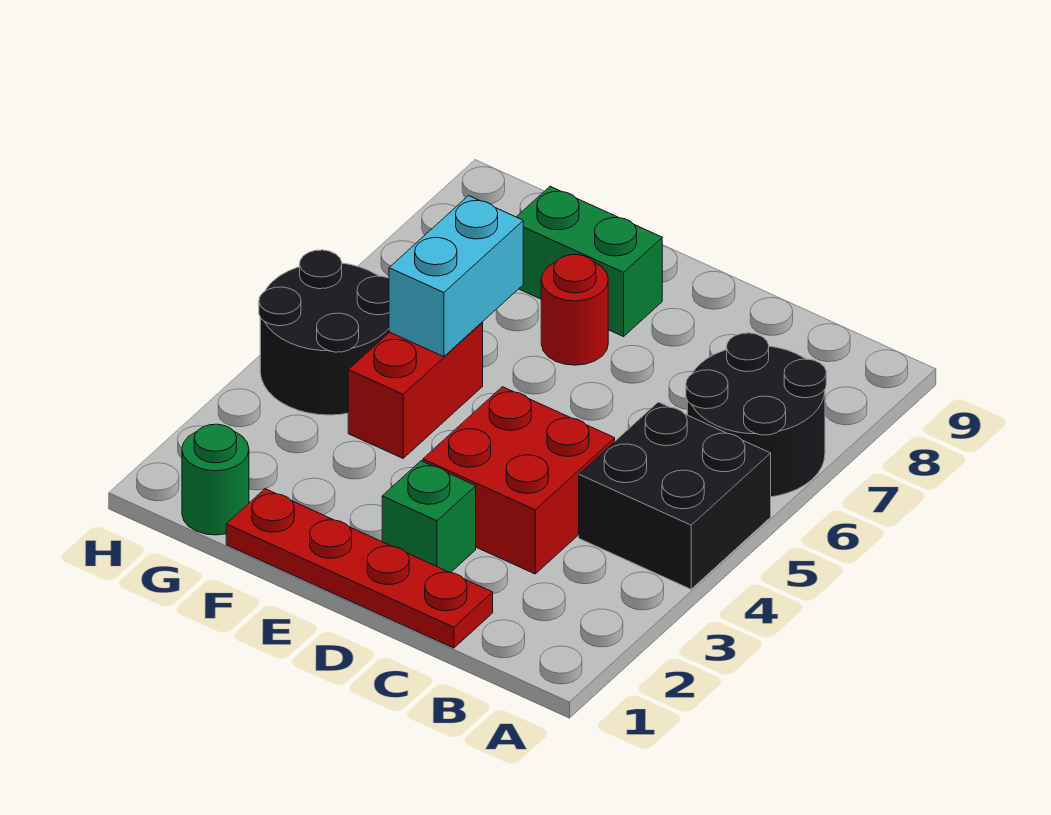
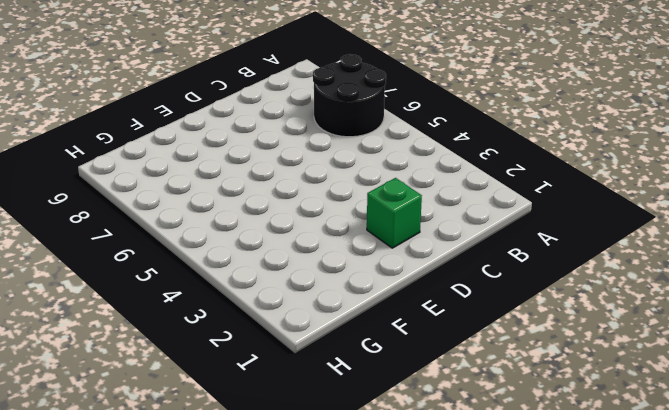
none -> black 2x2 brick [579,402,771,589]
none -> red 1x4 plate [226,489,493,648]

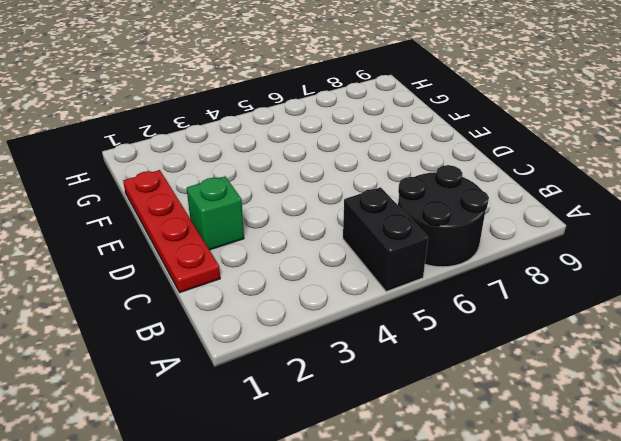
black 1x2 brick [343,187,428,292] -> black 2x2 brick [579,402,771,589]
none -> red 2x2 brick [423,387,615,574]
none -> red 1x1 round brick [541,255,608,365]

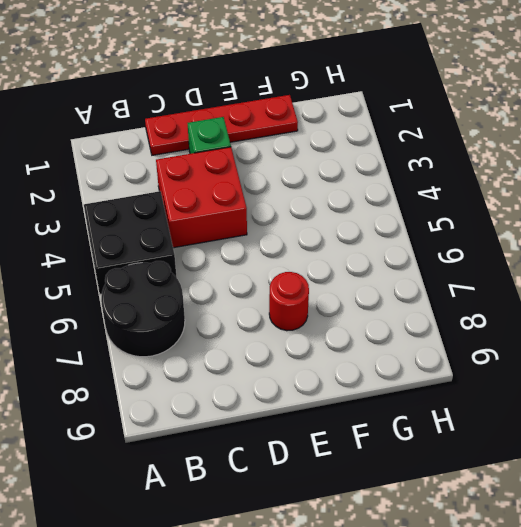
none -> green 1x2 brick [517,186,662,337]
none -> red 1x2 brick [348,322,483,458]

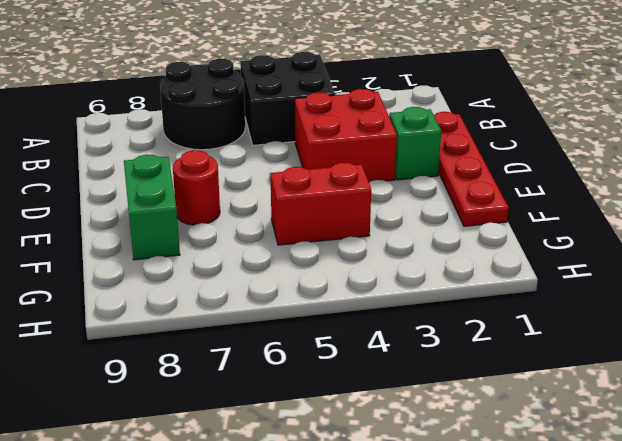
none -> green 1x1 round brick [182,424,249,535]
none -> black 2x2 round brick [259,250,389,415]

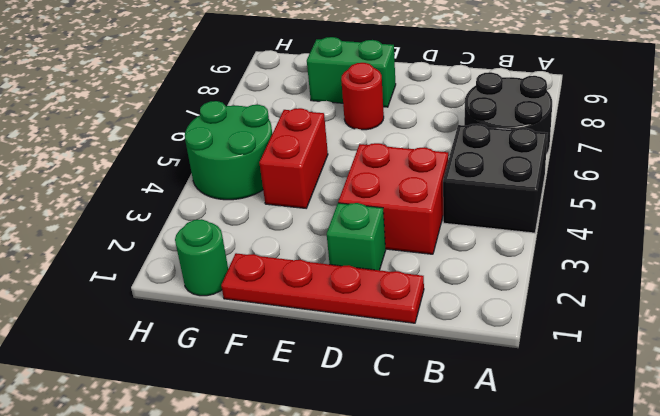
green 2x2 round brick [185,101,272,200] -> black 2x2 round brick [259,250,389,415]
none -> cyan 1x2 brick [389,196,523,357]

